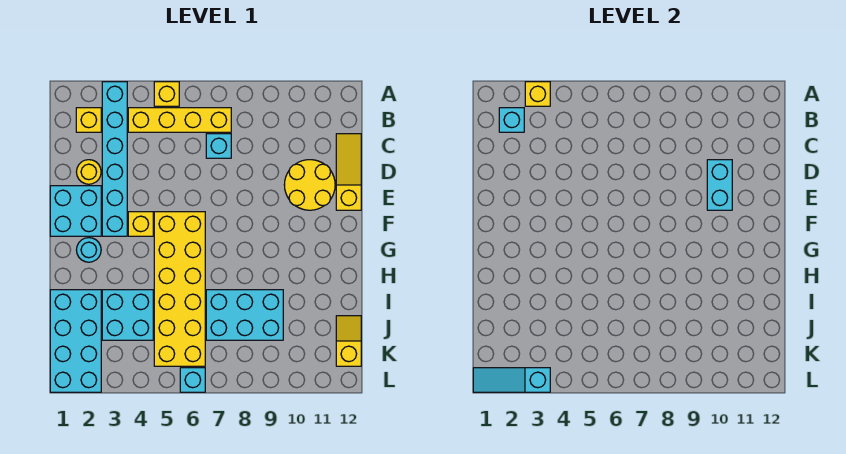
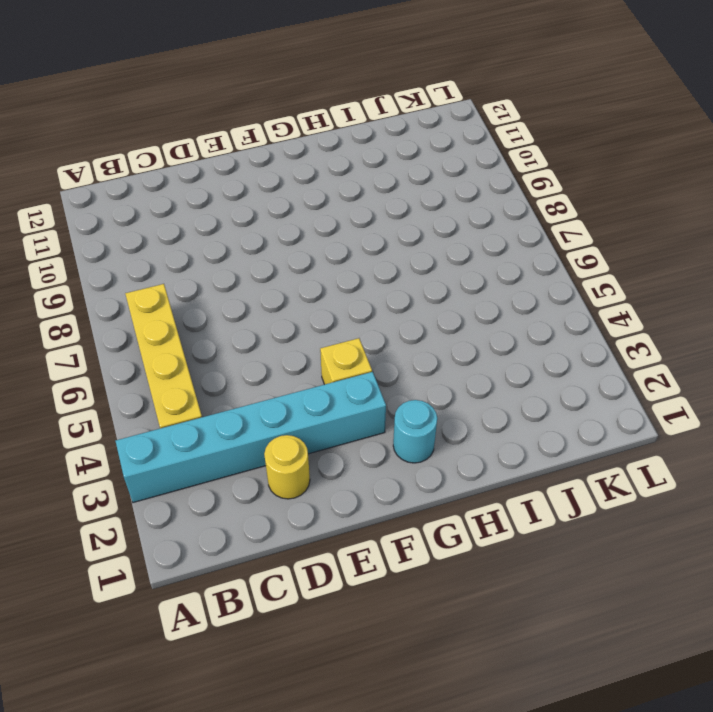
none -> yellow 1x1 brick [154,82,179,106]
none -> yellow 1x1 brick [76,108,101,132]
none -> cyan 1x1 brick [206,134,231,158]

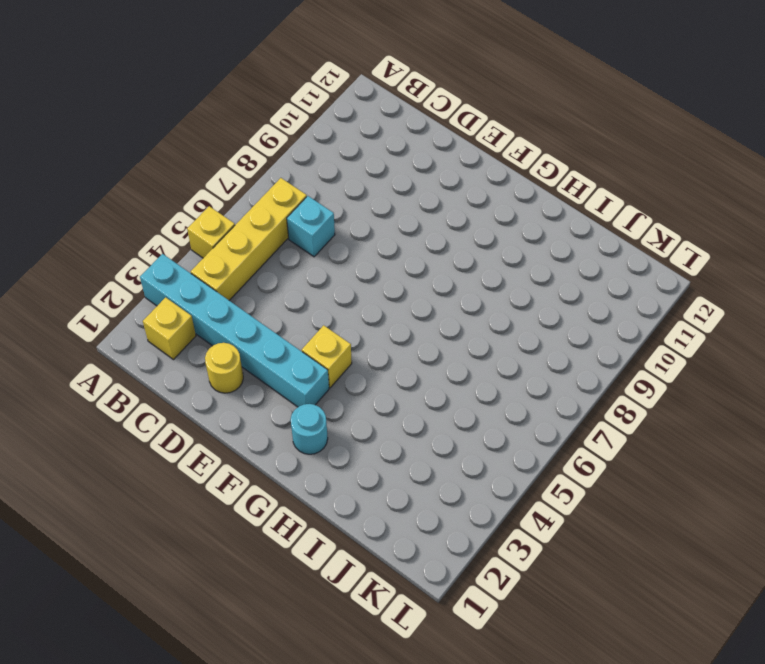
none -> yellow 1x3 slope [336,134,361,210]
none -> yellow 2x2 round brick [284,160,335,210]
none -> cyan 2x2 brick [50,186,101,236]

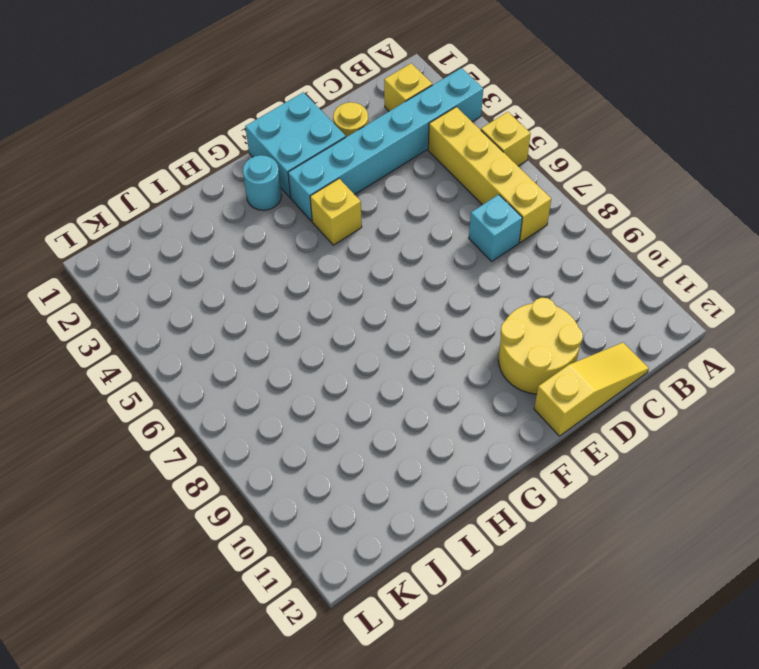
none -> yellow 2x6 brick [154,212,205,366]
none -> cyan 2x4 brick [50,290,101,392]
none -> cyan 2x2 brick [102,290,153,340]

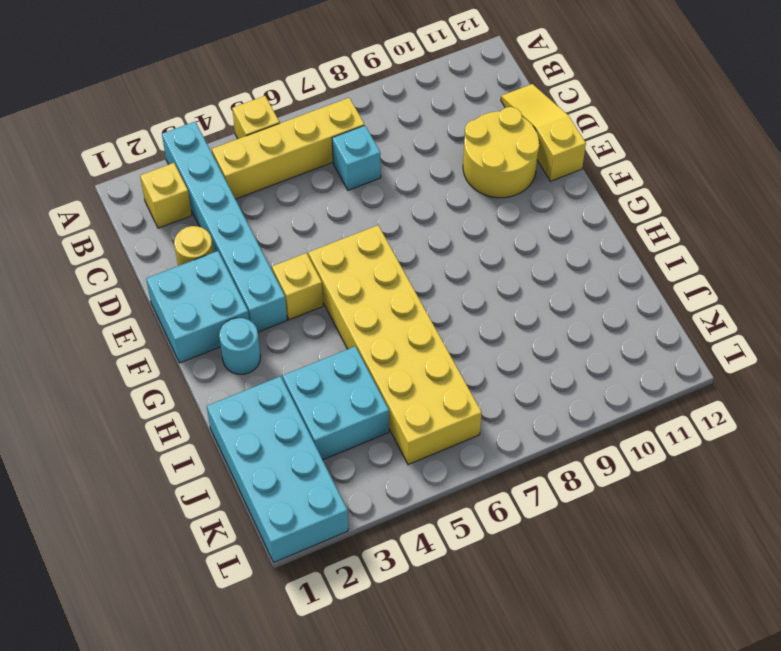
none -> cyan 2x3 brick [206,290,283,340]
none -> yellow 1x2 slope [336,316,361,366]
none -> cyan 1x1 brick [180,368,205,392]

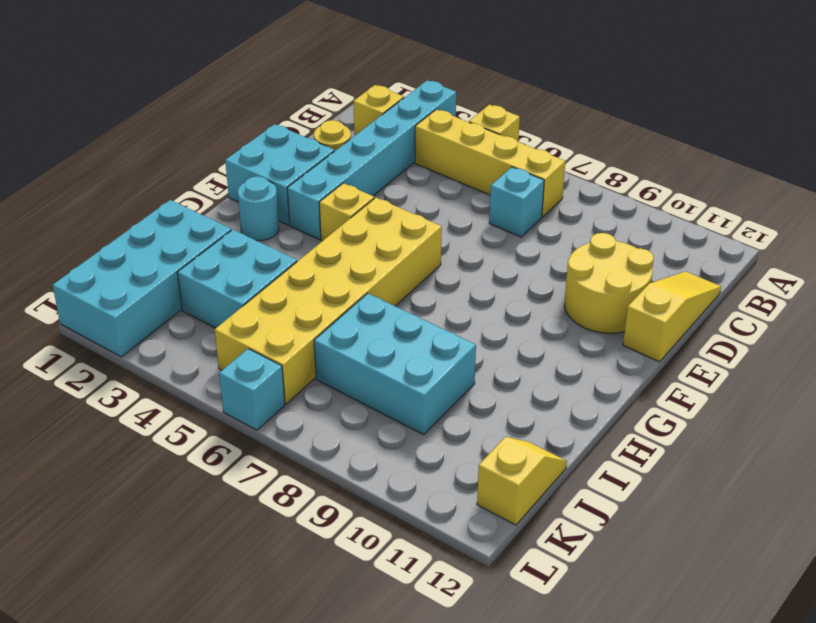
none -> yellow 1x1 brick [525,82,550,106]
none -> cyan 1x1 brick [499,108,524,132]
none -> cyan 1x2 brick [707,160,732,210]

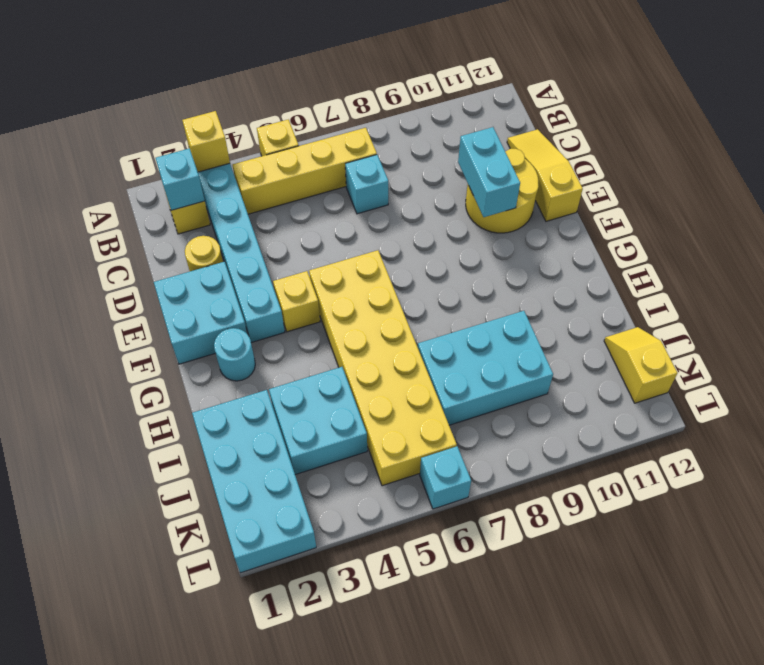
none -> cyan 1x3 slope [473,368,550,392]

